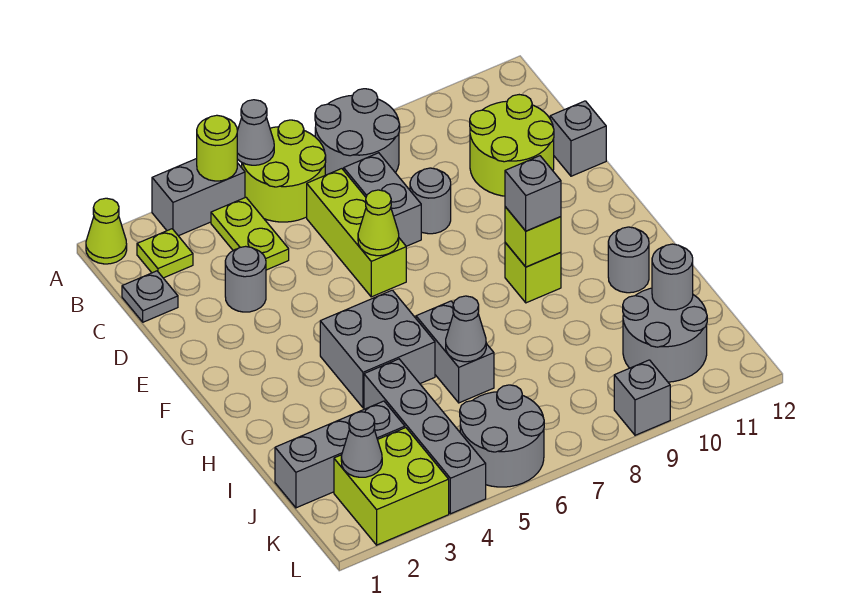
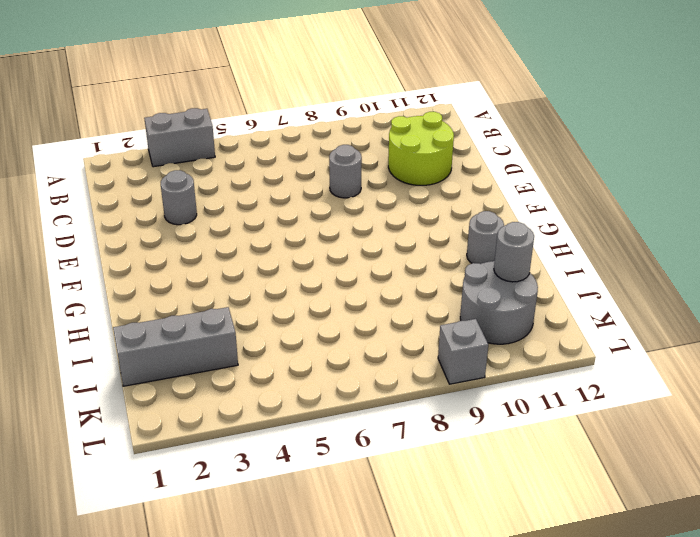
none -> lime 1x1 cone [86,198,127,264]
none -> lime 2x2 round brick [242,120,326,222]
none -> grey 2x2 round brick [315,89,400,175]
none -> lime 1x1 plate [137,229,193,278]

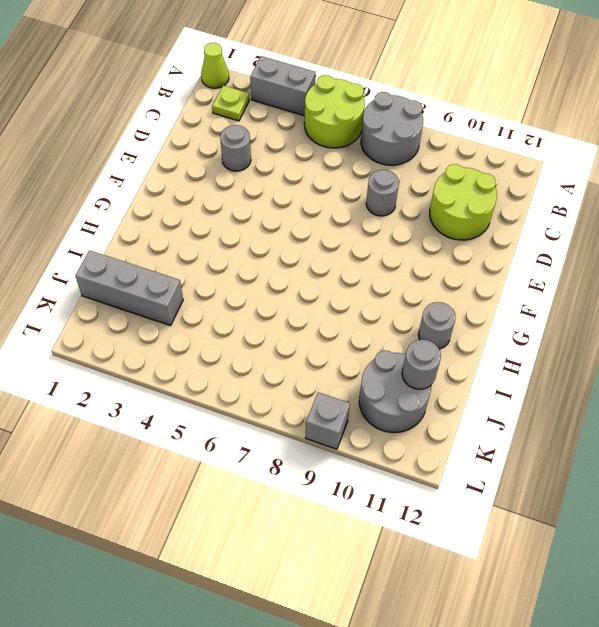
none -> lime 1x2 plate [211,197,289,270]
none -> grey 1x1 plate [122,271,178,322]
none -> lime 1x3 brick [307,169,406,297]
none -> grey 1x2 brick [344,153,421,246]

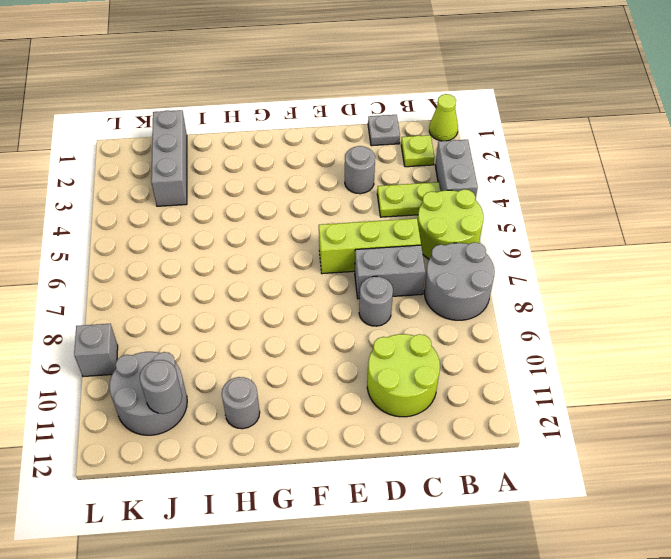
none -> grey 1x1 brick [550,101,606,176]
none -> grey 2x2 brick [320,290,435,408]
none -> lime 1x1 brick [505,243,561,303]
none -> grey 1x2 brick [416,301,494,403]

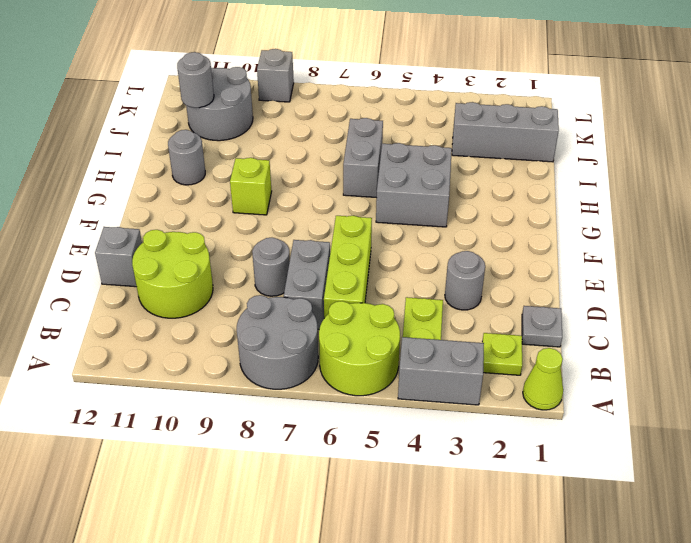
none -> grey 1x4 brick [364,359,486,514]
none -> lime 2x2 brick [334,428,449,545]
none -> grey 2x2 round brick [460,385,544,487]
none -> lime 1x1 round brick [197,115,237,181]

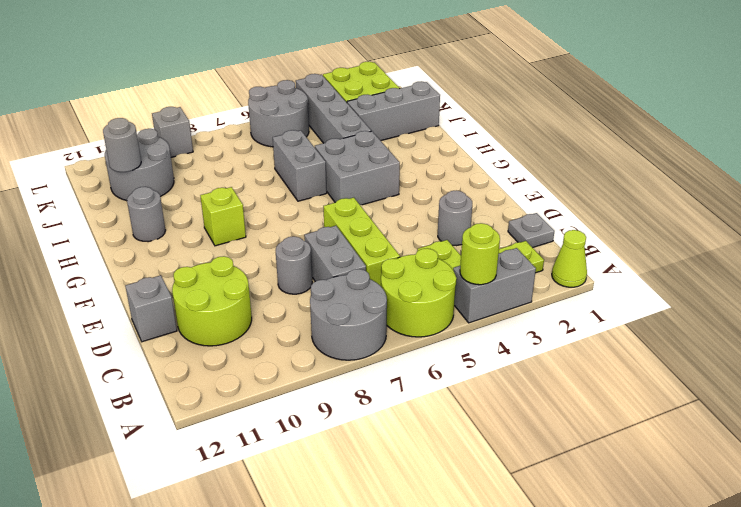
none -> grey 1x1 cone [237,100,274,165]
none -> lime 1x1 cone [358,190,399,256]
none -> lime 1x1 brick [505,207,561,267]
none -> grey 1x1 cone [446,296,486,362]

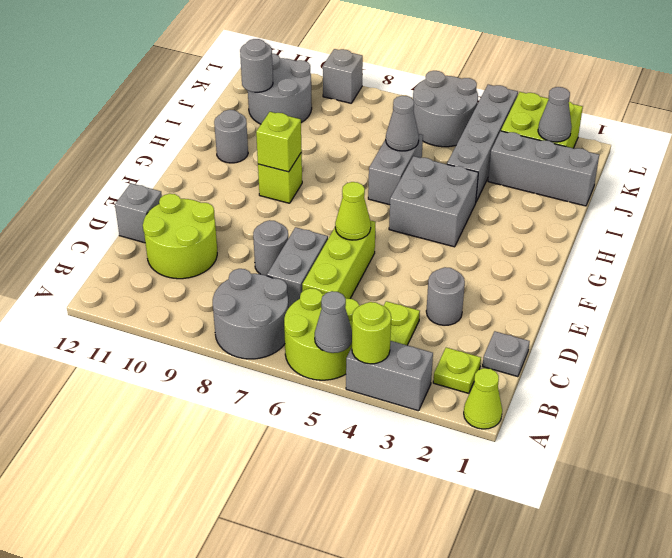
none -> grey 1x1 brick [505,156,561,231]

